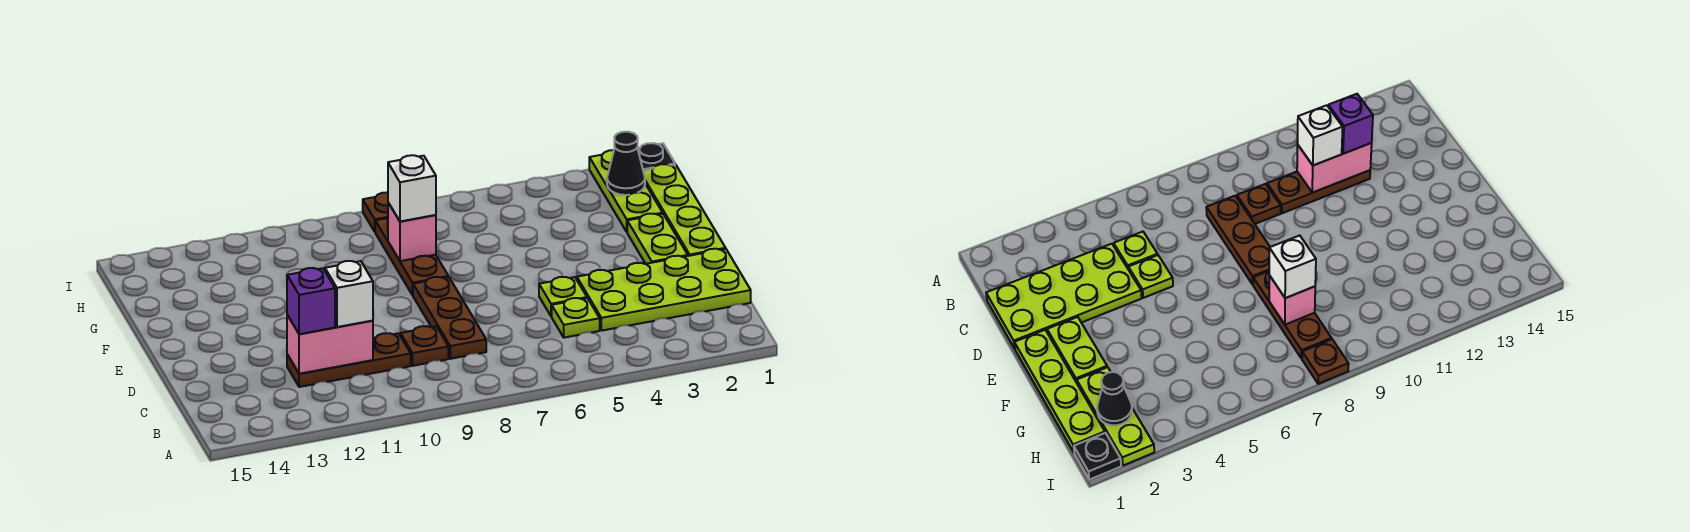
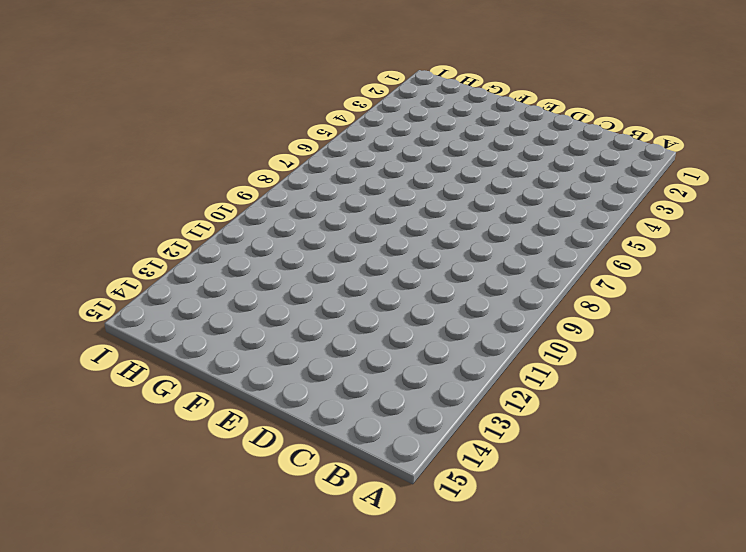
none -> lime 2x4 plate [577,249,751,331]
none -> lime 1x1 plate [552,298,600,338]
none -> brown 1x3 plate [413,277,486,359]

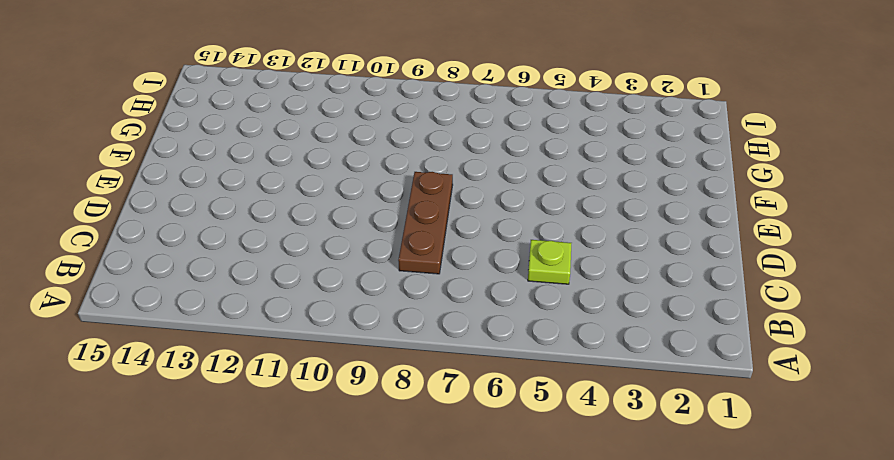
none -> lime 2x4 plate [577,249,751,331]
none -> brown 1x1 plate [401,326,448,366]
none -> brown 1x3 plate [287,333,411,387]

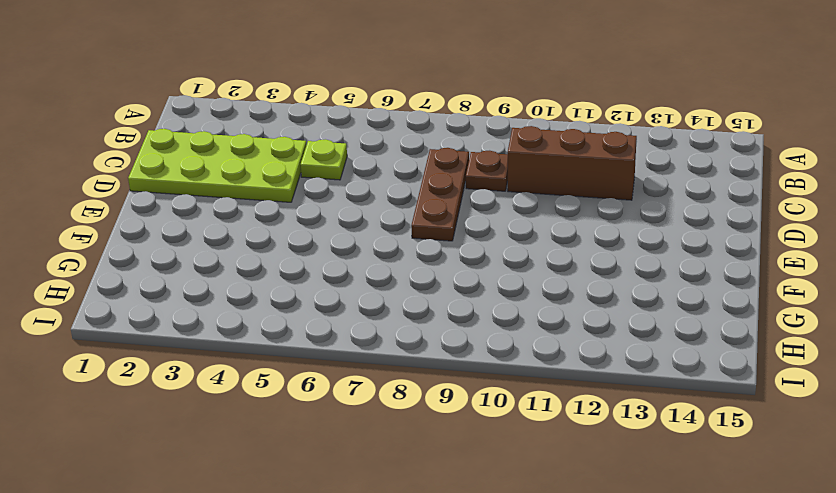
brown 1x3 brick [508,126,637,200] -> brown 1x3 plate [287,333,411,387]
none -> lime 1x1 plate [539,277,587,317]
none -> lime 1x4 plate [643,164,726,256]
none -> lime 1x2 plate [627,214,688,264]

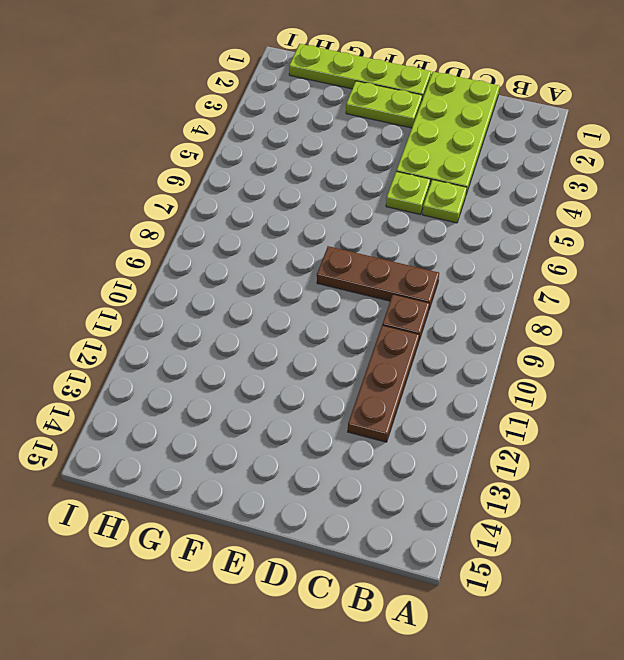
none -> brown 1x3 plate [375,218,448,295]
none -> lime 1x3 plate [589,150,663,232]
none -> black 1x1 plate [638,143,675,170]

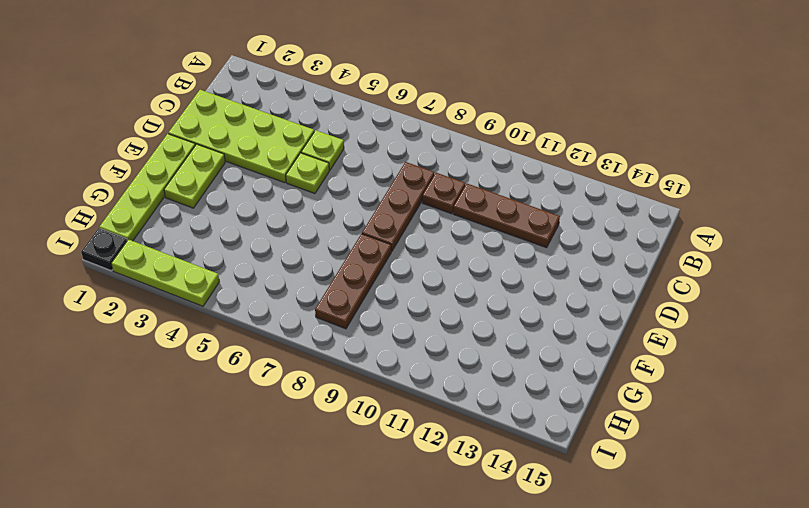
lime 1x3 plate [111,239,219,306] -> lime 1x3 plate turned to [589,150,663,232]
none -> brown 1x1 plate [363,192,388,232]
none -> pink 1x2 brick [287,315,373,374]
none -> pink 1x1 brick [388,203,436,261]

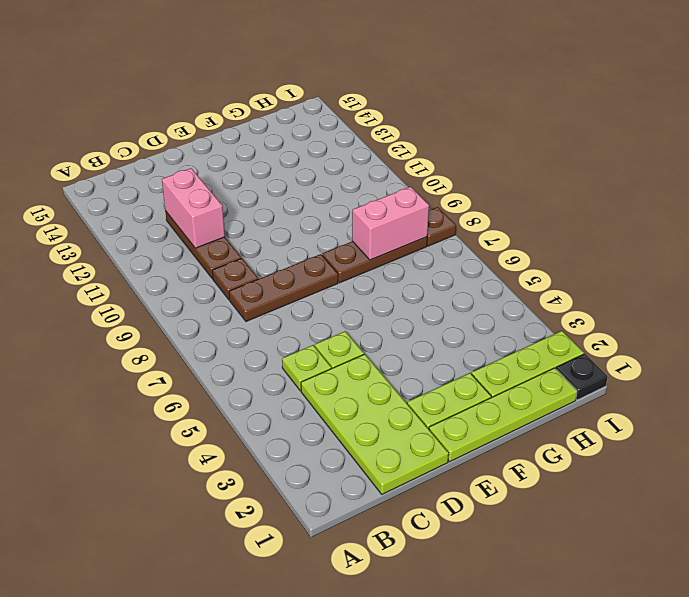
pink 1x2 brick [352,187,429,260] -> pink 1x1 brick [388,203,436,261]
none -> black 1x1 cone [607,132,645,195]
none -> white 1x1 brick [325,261,373,327]
none -> purple 1x1 brick [287,268,335,334]

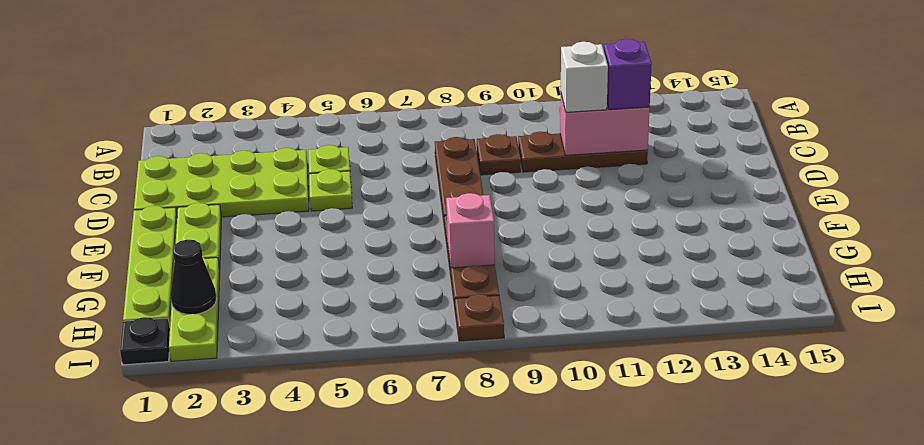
none -> white 1x1 brick [388,155,436,221]

